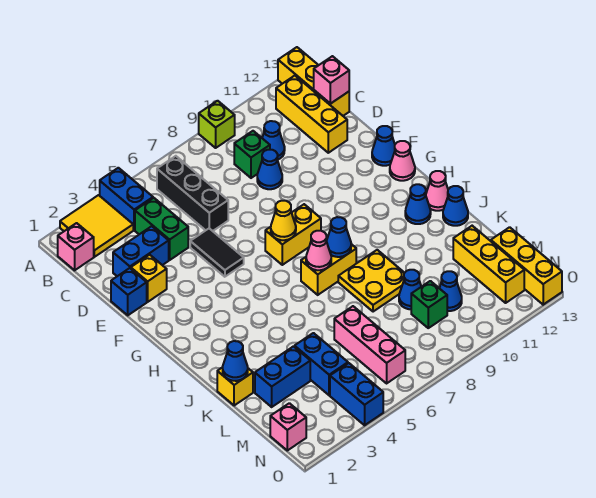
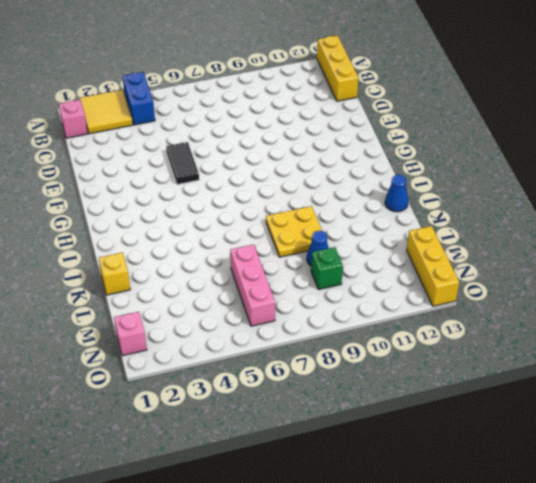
none -> lime 1x1 brick [199,101,235,148]
none -> black 1x3 brick [157,156,228,231]
none -> yellow 1x3 brick [276,76,347,153]
none -> green 1x2 brick [135,198,188,260]

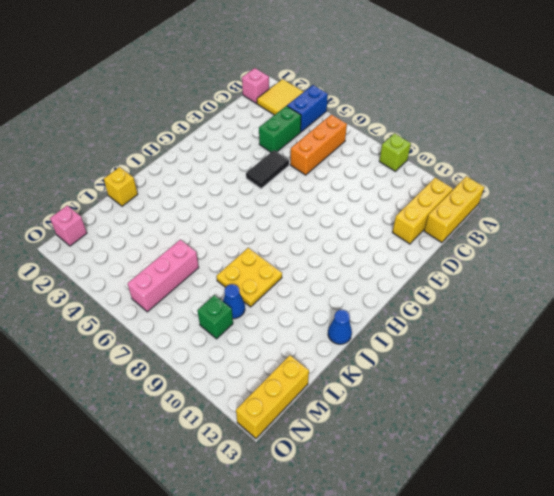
orange 1x3 brick [290,115,347,175] -> black 1x3 brick [157,156,228,231]
none -> green 1x1 brick [234,131,270,178]
none -> blue 1x1 cone [262,121,285,159]
none -> blue 1x2 brick [113,226,169,276]
none -> blue 1x1 cone [257,150,282,189]

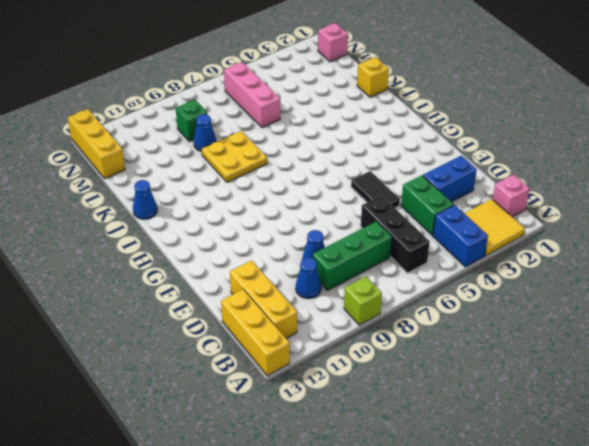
green 1x3 brick [313,221,392,290] -> green 1x1 brick [234,131,270,178]
none -> blue 1x1 brick [111,268,147,315]
none -> yellow 1x1 brick [131,255,167,302]
none -> blue 1x1 cone [372,126,395,166]
none -> yellow 1x2 brick [265,204,321,265]

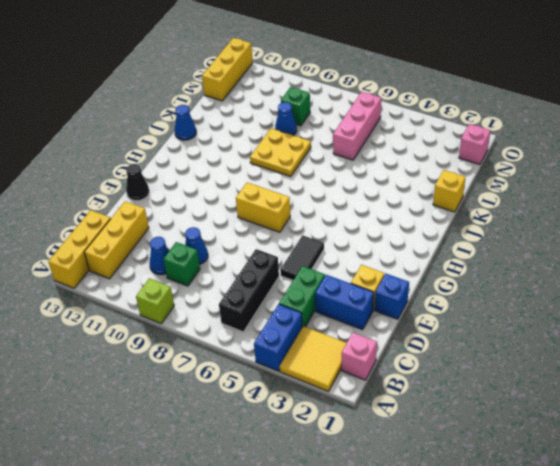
black 1x1 cone [126,164,149,201] -> blue 1x1 cone [372,126,395,166]
none -> pink 1x1 cone [390,141,415,181]
none -> yellow 1x2 brick [301,244,356,295]
none -> blue 1x1 cone [405,184,431,224]
none -> pink 1x1 cone [426,171,448,211]

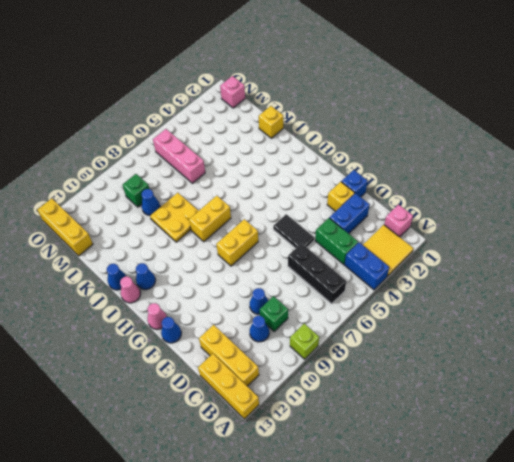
none -> blue 1x2 brick [255,346,310,407]
none -> blue 1x2 brick [295,333,348,395]
none -> yellow 1x3 brick [453,226,524,303]
none -> blue 1x1 cone [440,271,462,311]

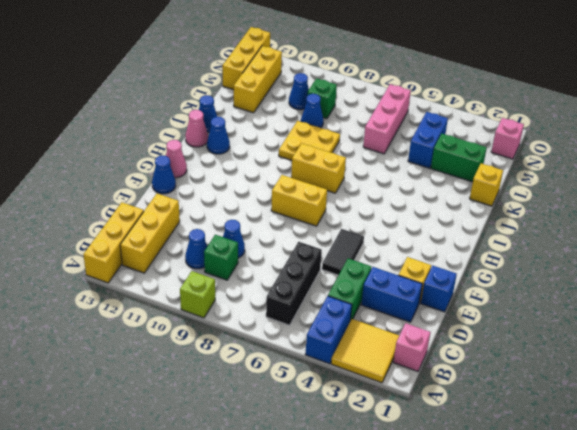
green 1x2 brick [431,134,487,182] -> blue 1x2 brick [255,346,310,407]
none -> blue 1x2 brick [330,363,383,425]
none -> pink 1x1 brick [314,56,349,104]
none -> yellow 1x1 cone [271,201,296,240]
none -> pink 1x1 cone [306,231,331,270]

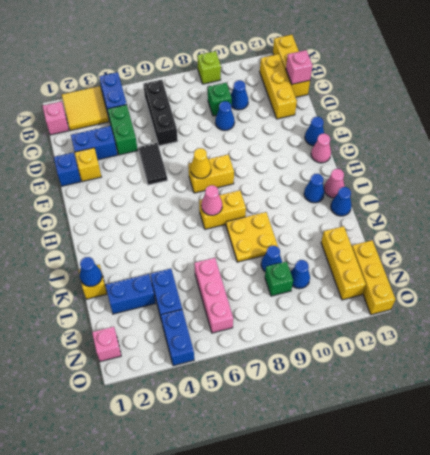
none -> blue 1x1 cone [326,217,351,257]

